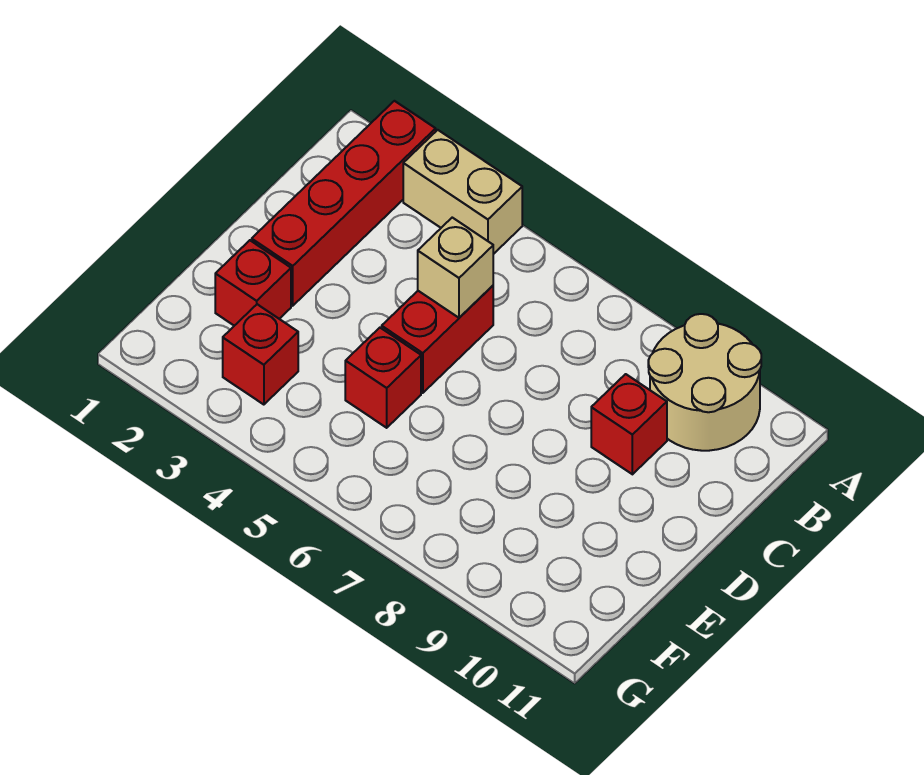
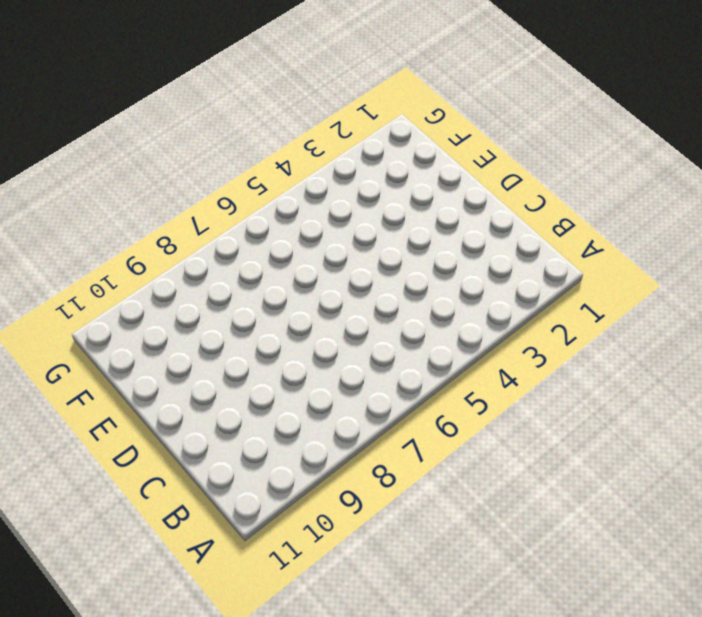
none -> red 1x4 brick [252,101,436,306]
none -> tan 1x2 brick [403,130,522,254]

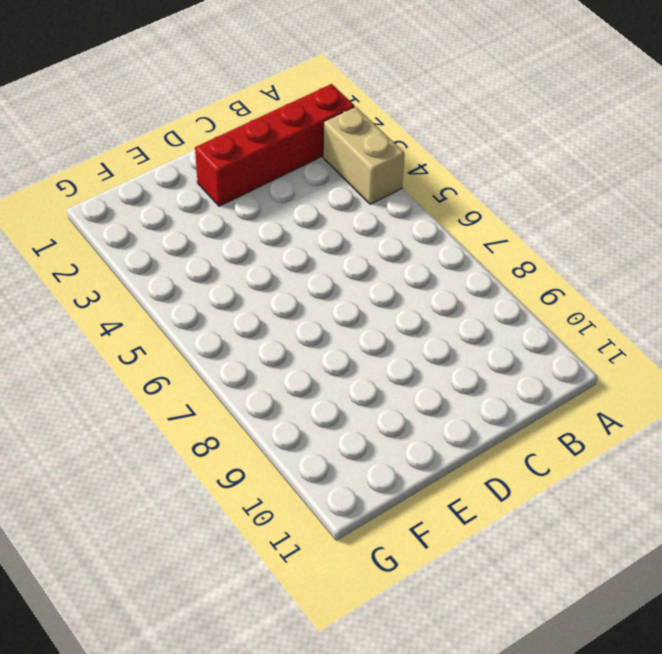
none -> tan 2x2 round brick [648,314,761,451]
none -> red 1x2 brick [382,286,493,393]

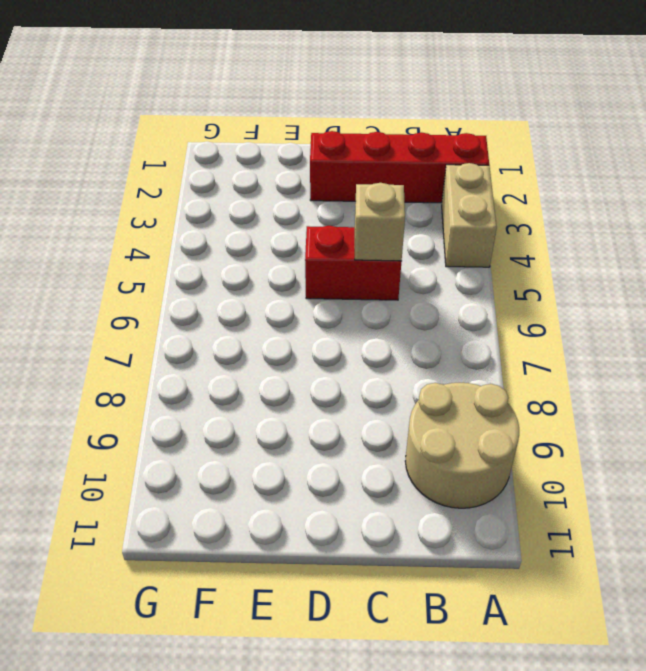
none -> red 1x1 brick [591,374,667,474]
none -> red 1x1 brick [215,240,291,326]

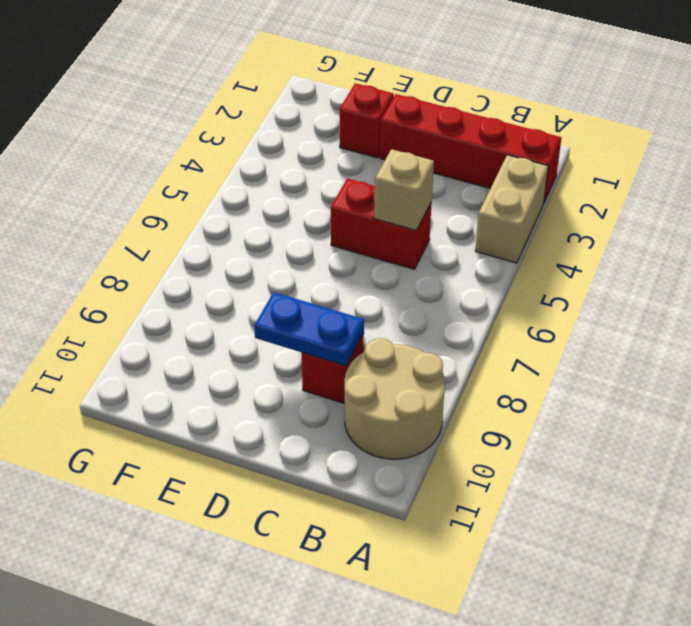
blue 1x2 plate [254,292,364,366] -> none
none -> red 1x1 brick [345,328,421,428]
none -> red 1x1 brick [223,304,298,405]

